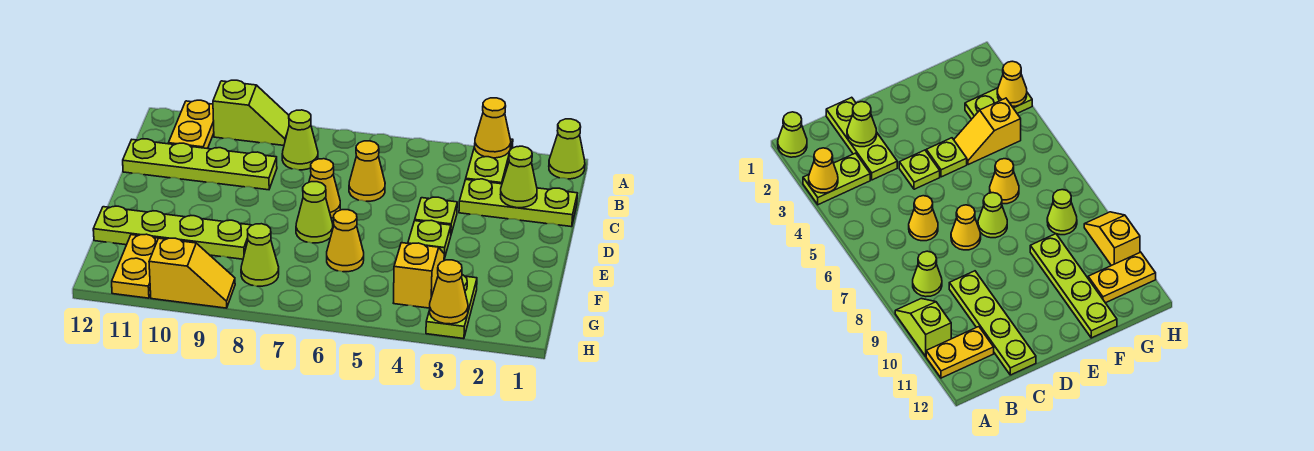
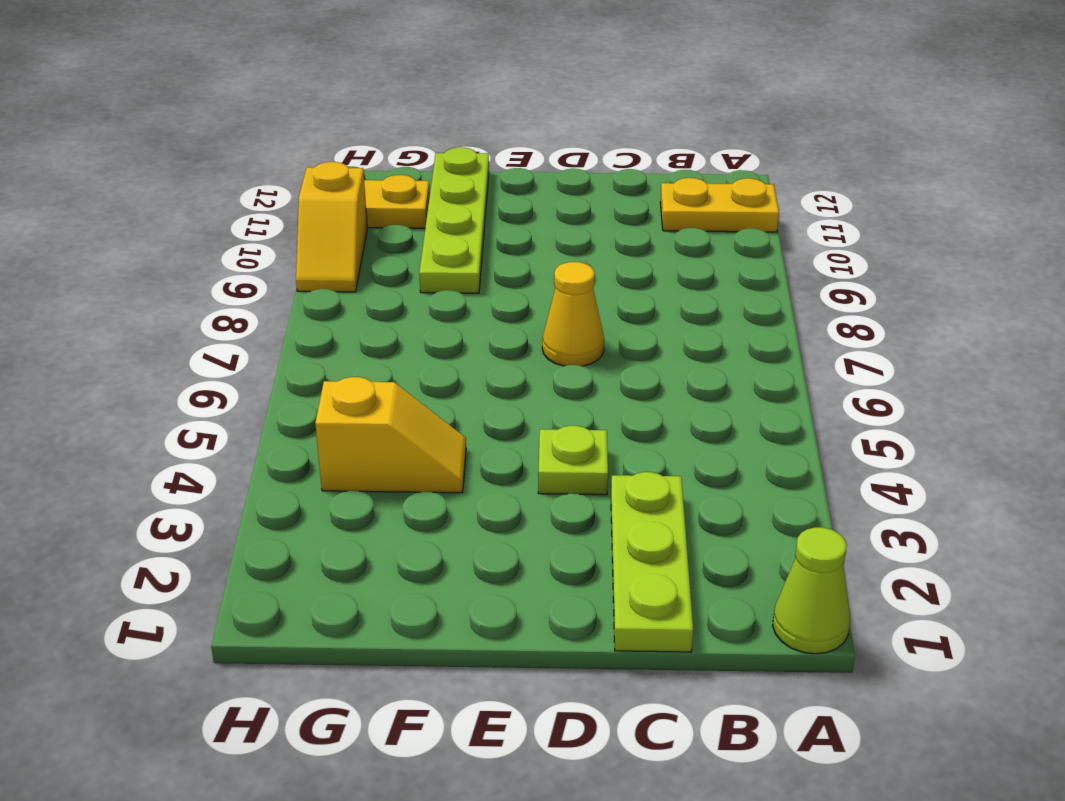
none -> lime 1x2 plate [466,139,513,184]
none -> lime 1x2 slope [213,80,289,145]
none -> lime 1x1 cone [282,110,318,170]

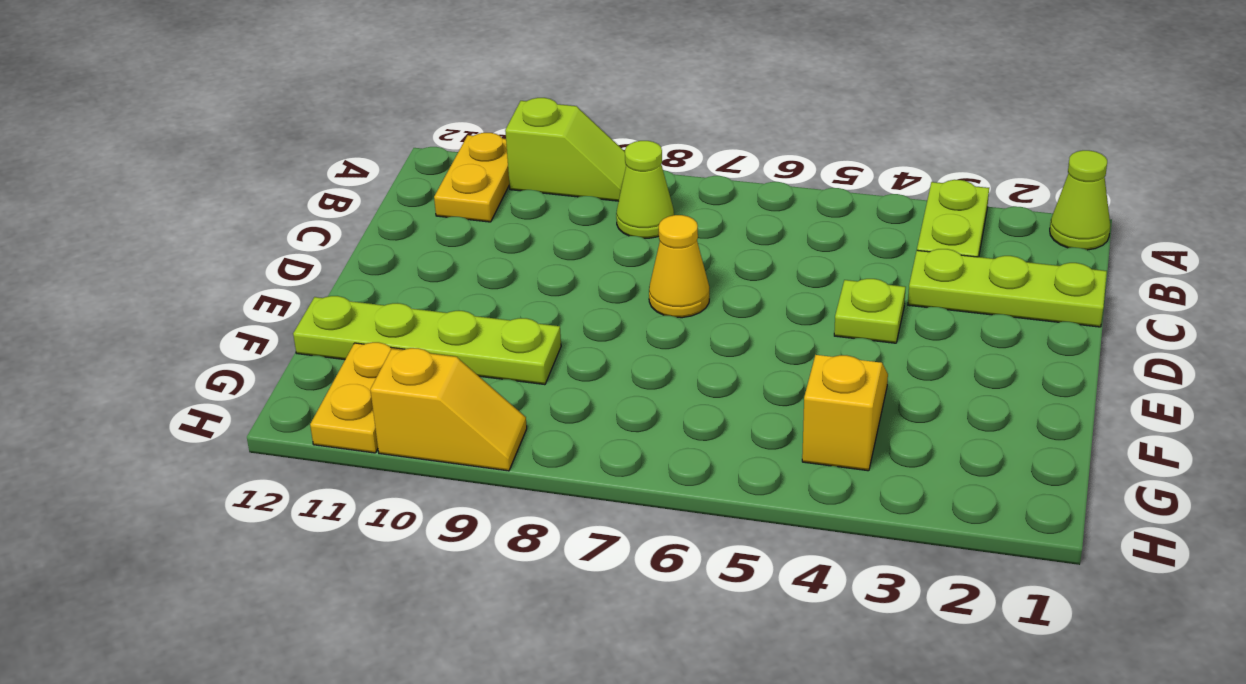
none -> yellow 1x1 cone [349,141,385,201]
none -> lime 1x4 plate [123,139,277,190]
none -> lime 1x1 plate [408,220,451,259]

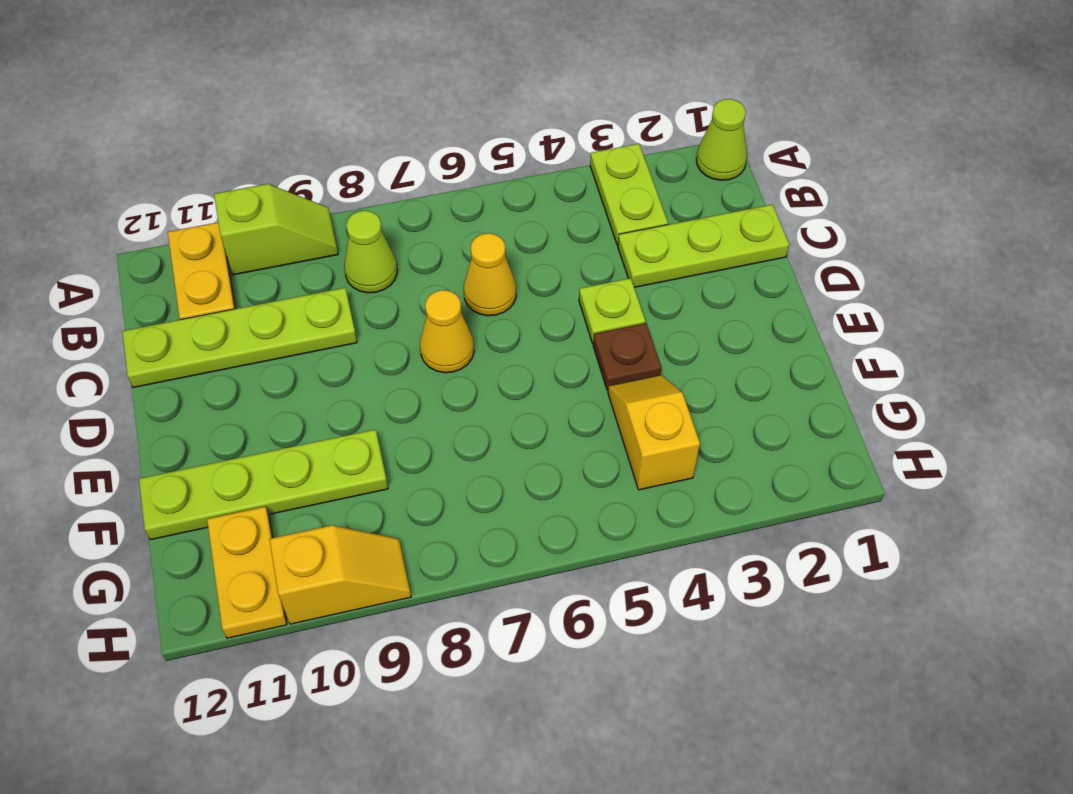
brown 1x1 plate [593,323,661,390] -> lime 1x1 plate [408,220,451,259]
none -> lime 1x1 cone [296,182,333,243]
none -> yellow 1x1 cone [327,210,364,272]
none -> lime 1x2 plate [426,275,477,339]

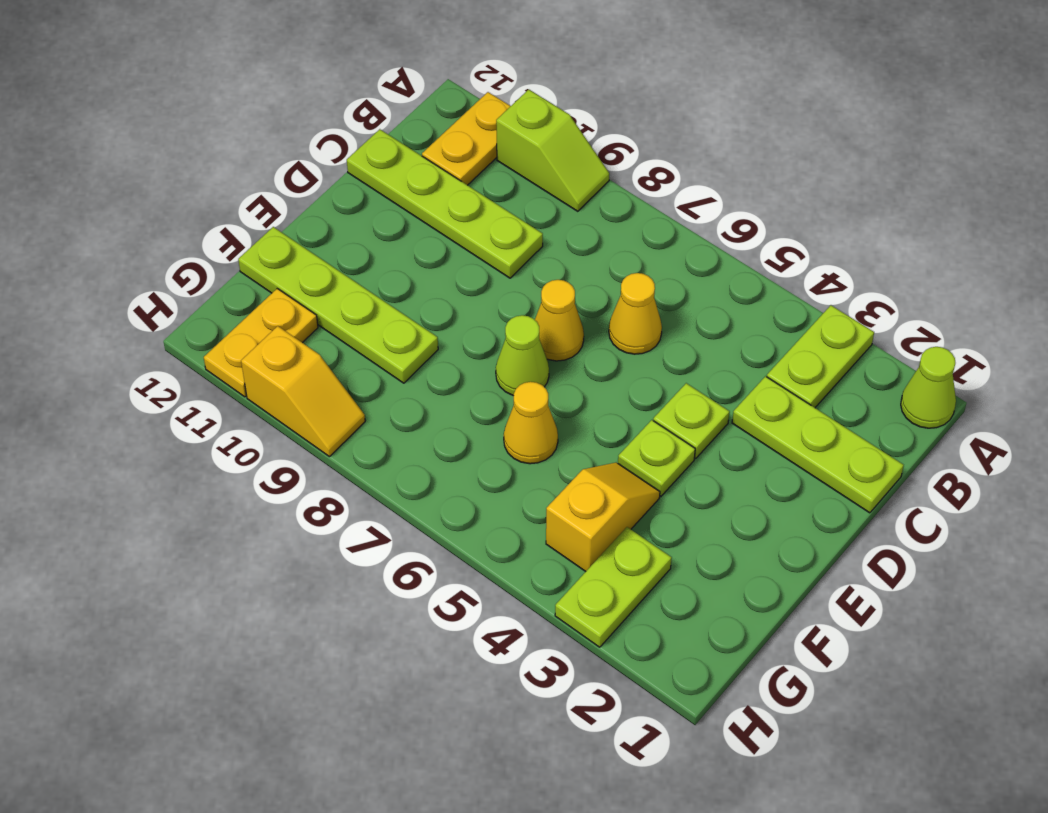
none -> lime 1x1 cone [282,110,318,170]
none -> lime 1x1 cone [241,224,279,286]
none -> yellow 1x1 cone [475,98,511,158]

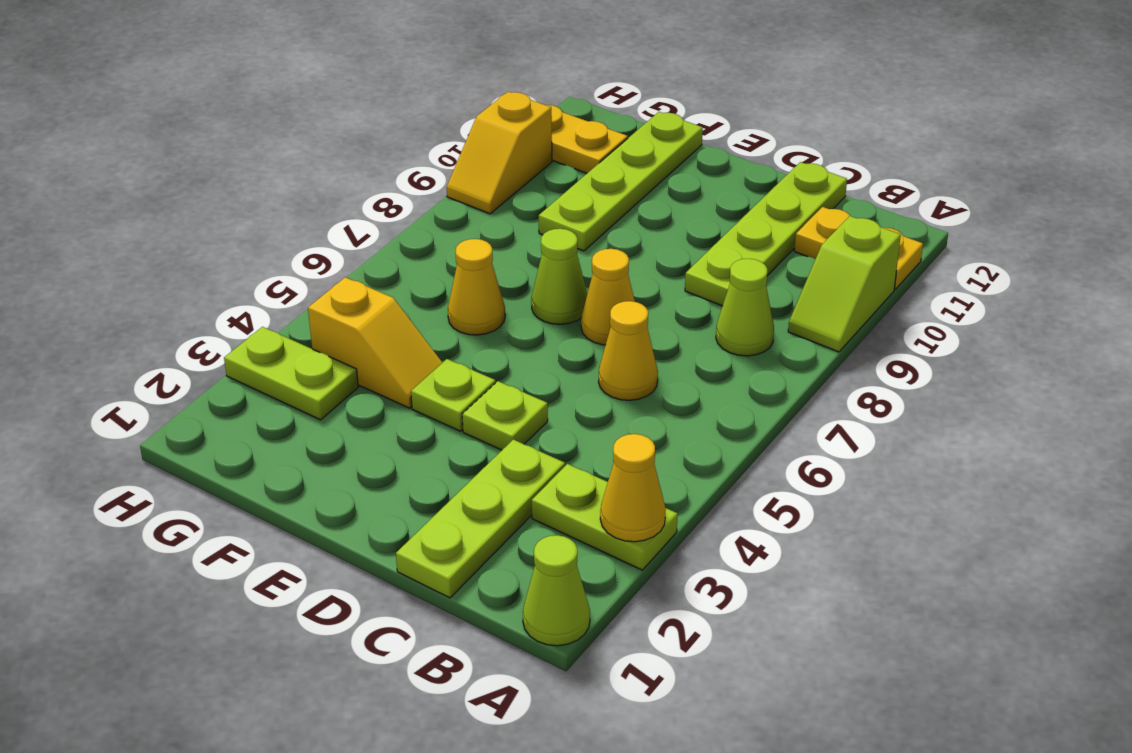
none -> lime 1x1 cone [241,224,279,286]
none -> lime 1x1 cone [501,146,537,208]
none -> yellow 1x1 cone [430,260,468,324]

